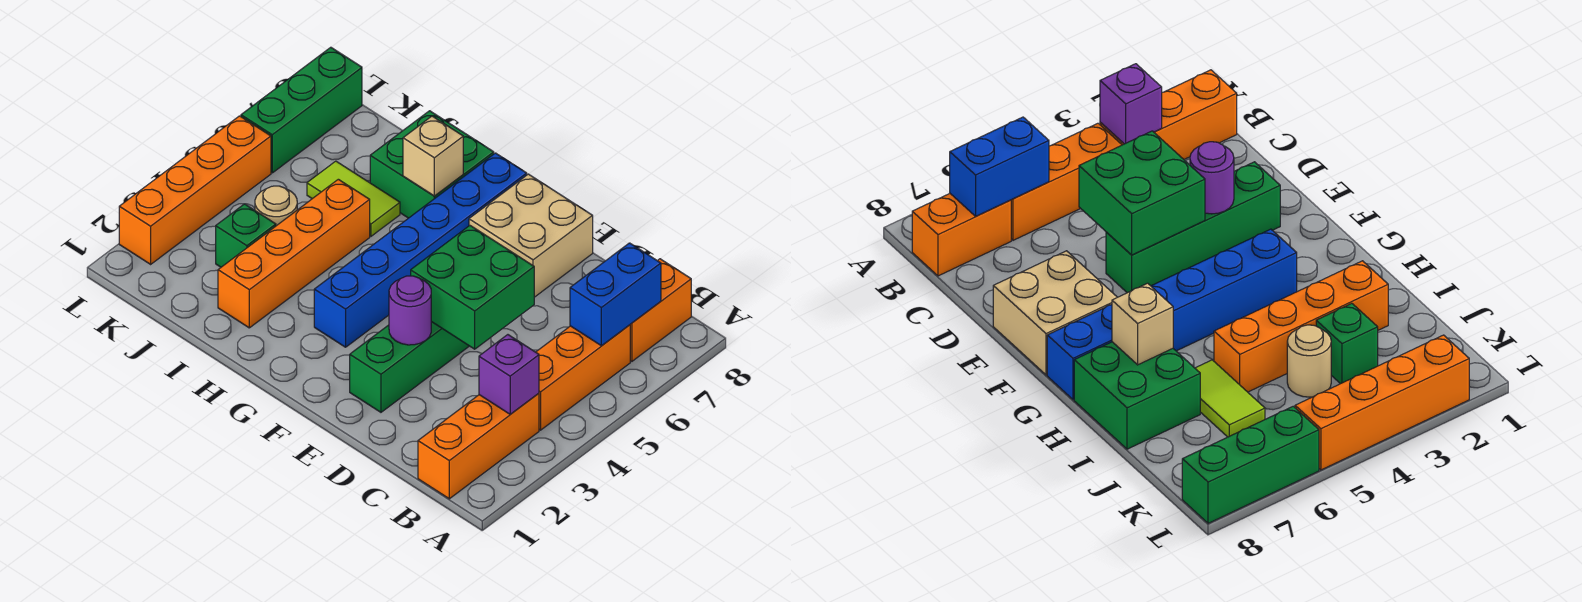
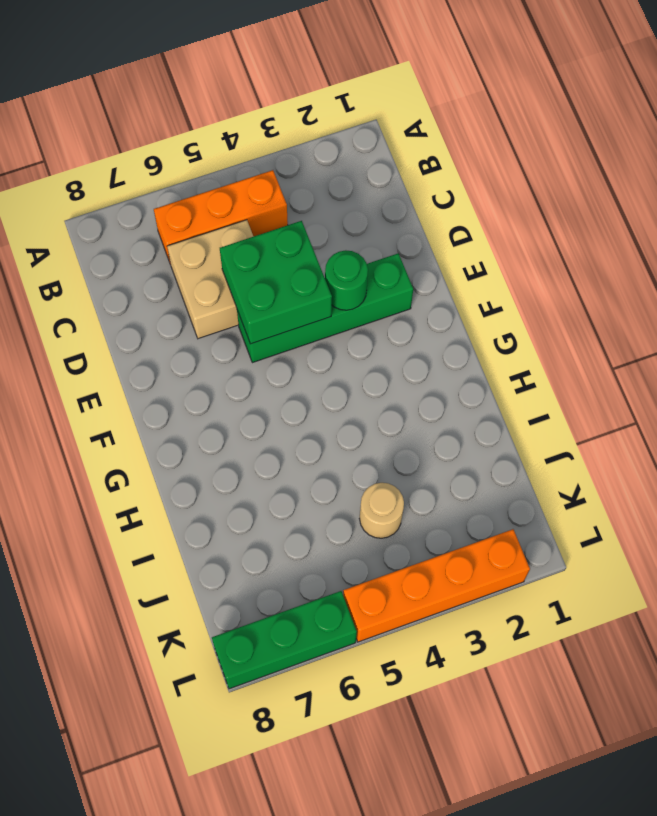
tan 2x2 brick [167,220,253,339] -> tan 2x2 brick moved to [469,174,593,297]
green 1x1 round brick [325,250,368,310] -> purple 1x1 round brick [389,276,431,345]
none -> orange 1x3 brick [418,393,539,499]
none -> orange 1x2 brick [630,259,691,361]
none -> blue 1x6 brick [314,153,527,347]

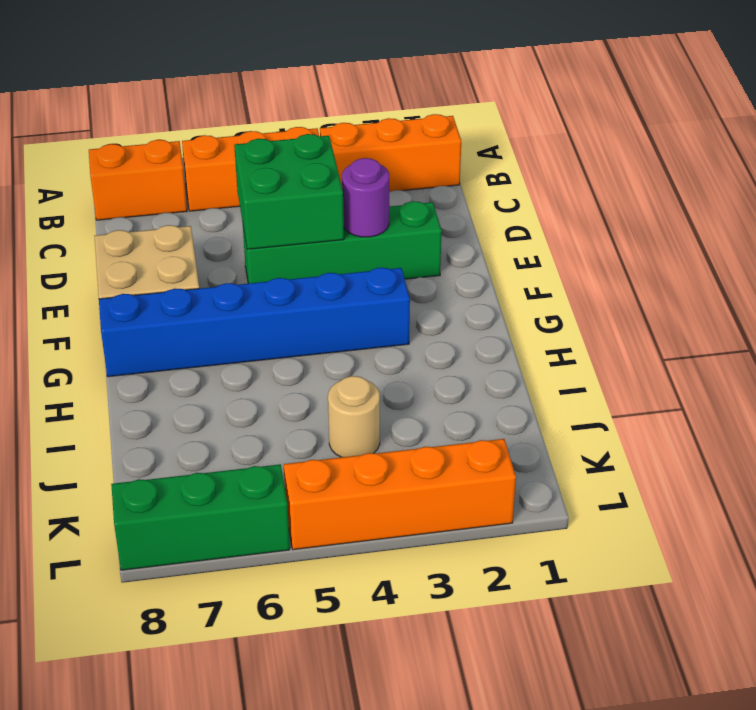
none -> green 2x2 brick [370,111,494,218]
none -> orange 1x4 brick [218,179,370,328]
none -> lime 1x2 tile [307,161,400,236]

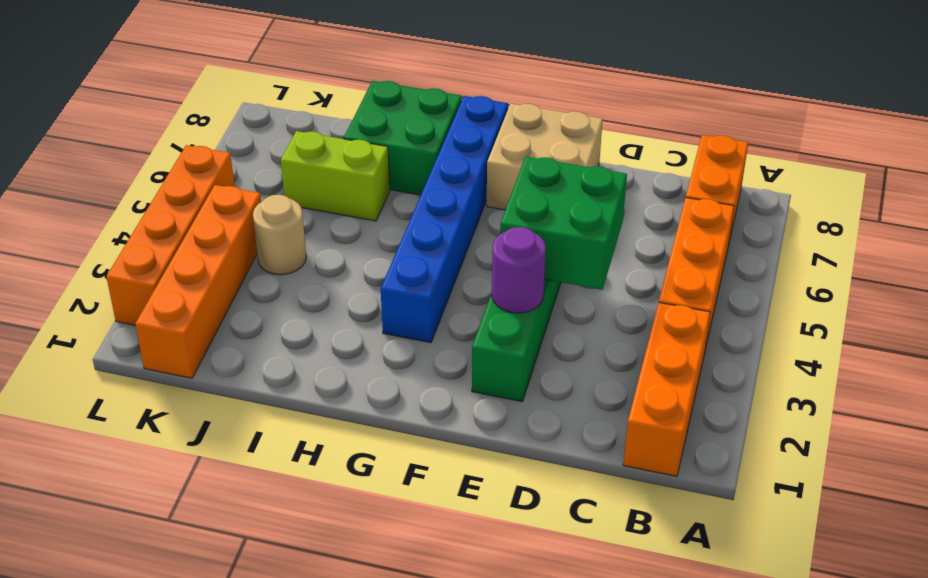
lime 1x2 brick [281,131,390,221] -> lime 1x2 tile [307,161,400,236]
orange 1x4 brick [135,185,261,378] -> orange 1x4 brick moved to [218,179,370,328]
none -> green 1x1 brick [216,204,276,267]
none -> green 1x3 brick [241,47,362,173]
none -> purple 1x1 brick [479,335,539,414]

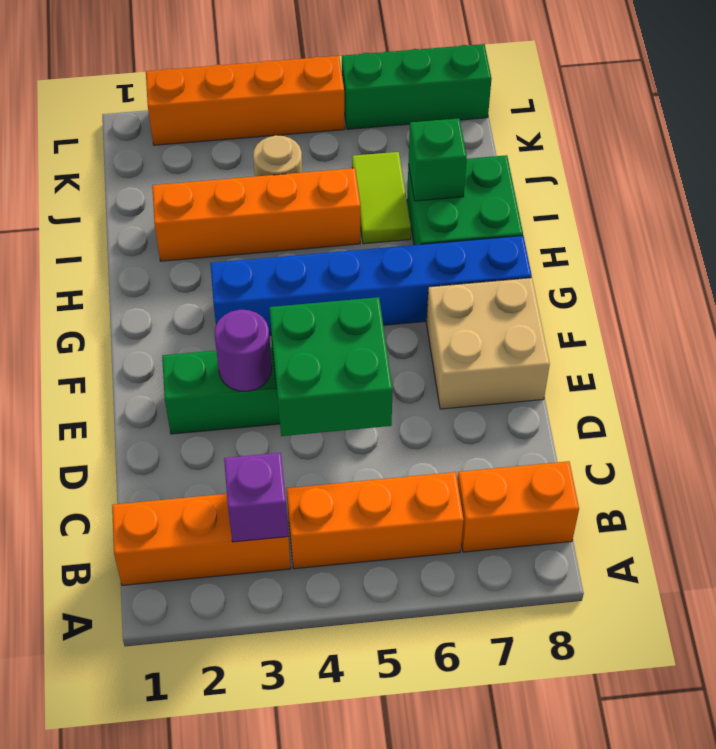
green 1x1 brick [408,118,467,201] -> green 1x1 brick moved to [216,204,276,267]
none -> blue 1x2 brick [570,243,661,346]
none -> tan 1x1 brick [403,116,463,196]

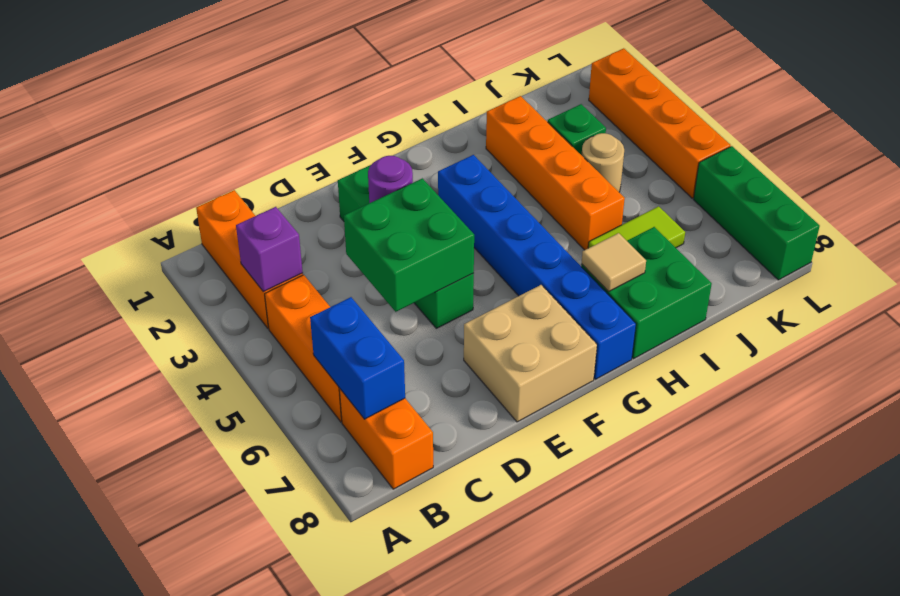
tan 1x1 tile [582,233,646,292] -> tan 1x1 brick [403,116,463,196]

